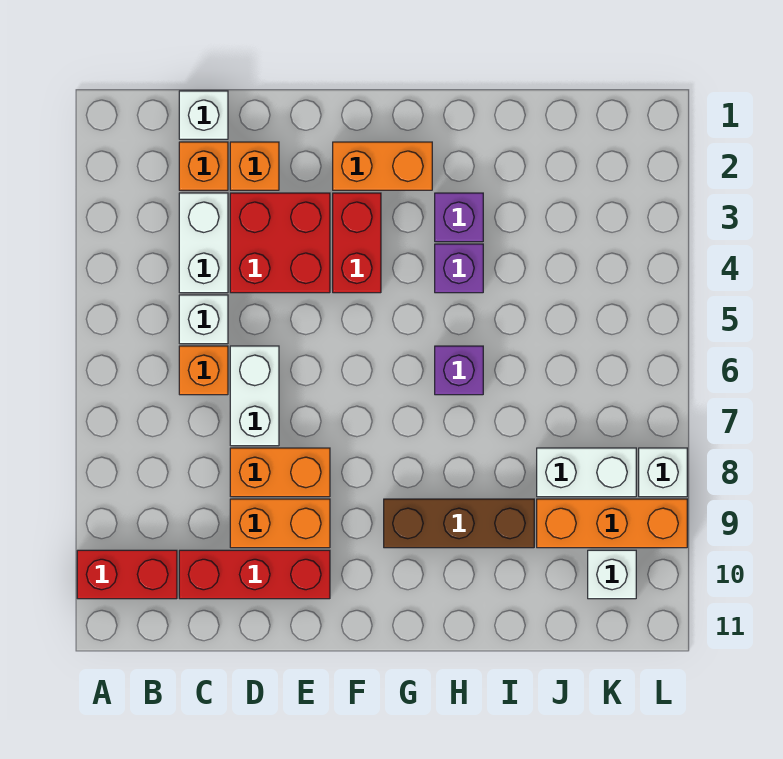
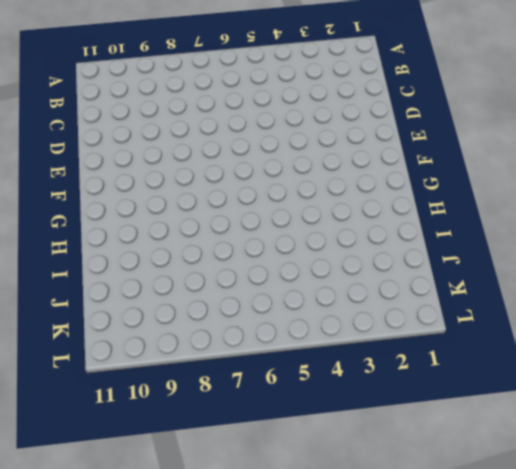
none -> red 1x2 brick [77,550,177,599]
none -> white 1x1 brick [179,91,228,139]
none -> orange 1x1 brick [179,142,228,190]

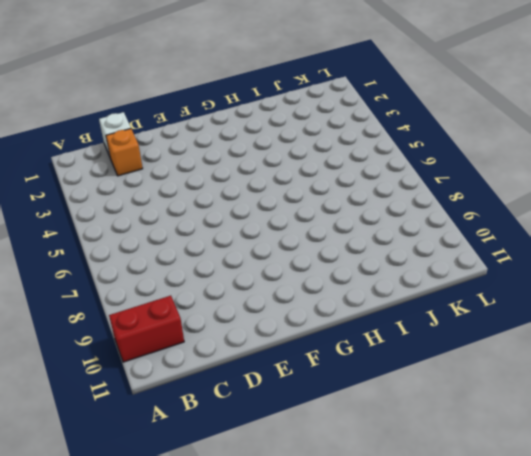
none -> white 1x2 brick [179,193,228,293]
none -> white 1x1 brick [179,295,228,344]
none -> orange 1x1 brick [179,346,228,395]

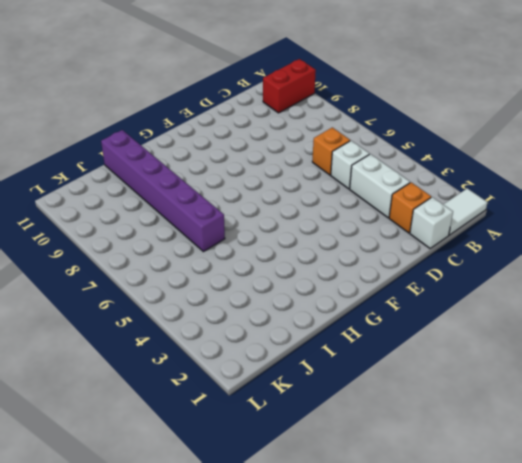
white 1x2 tile [443,188,488,235] -> none
purple 1x6 brick [101,130,225,252] -> brown 1x3 brick [384,499,534,548]
none -> red 1x3 brick [179,550,330,599]
none -> orange 1x1 brick [230,142,279,190]
none -> red 2x2 brick [230,193,330,293]

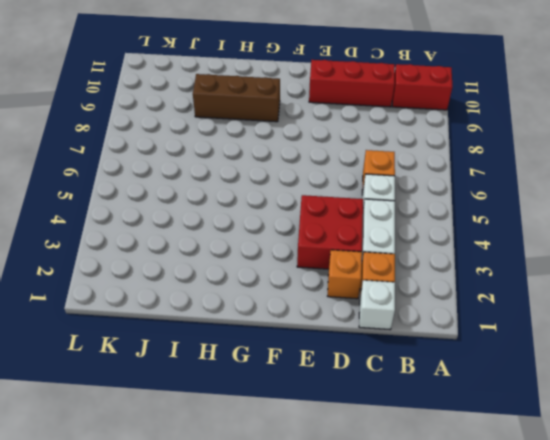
none -> white 1x2 brick [230,346,279,446]
none -> orange 1x2 brick [230,448,330,497]
none -> orange 1x2 brick [230,499,330,548]

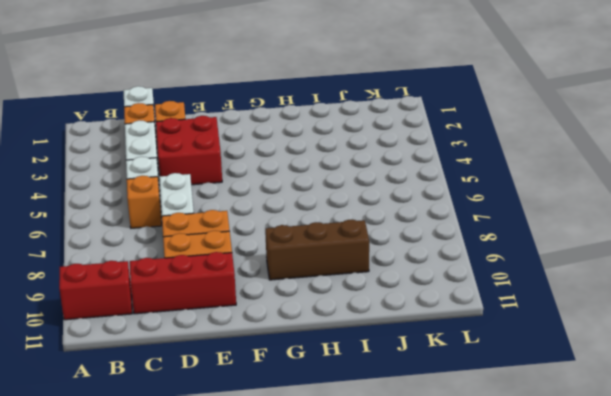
none -> orange 1x2 brick [333,142,432,190]
none -> red 1x2 brick [333,193,381,293]
none -> purple 1x1 brick [435,193,483,242]

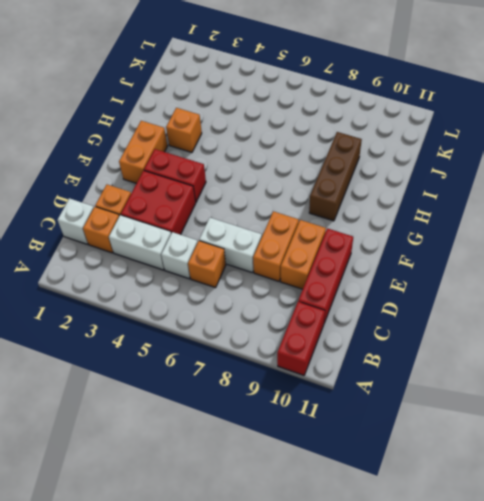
orange 1x1 brick [166,108,202,152] -> purple 1x1 brick [435,193,483,242]
none -> purple 1x1 brick [435,244,483,293]
none -> purple 1x1 brick [435,346,483,395]
none -> white 1x2 brick [537,448,636,497]

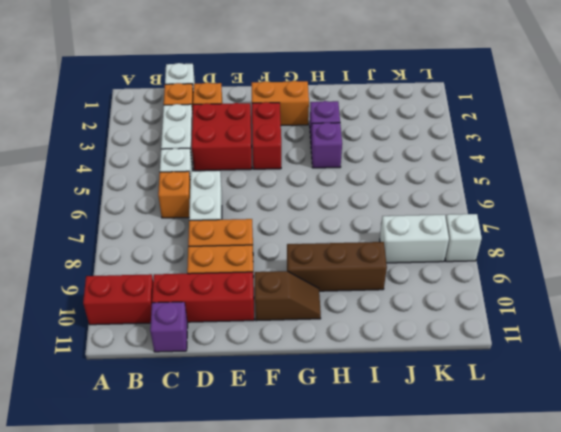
purple 1x1 brick [150,302,188,352] -> purple 1x1 brick moved to [435,346,483,395]
brown 1x2 slope [255,271,321,321] -> none
none -> orange 1x3 brick [537,499,687,548]
none -> white 1x1 brick [588,550,636,599]

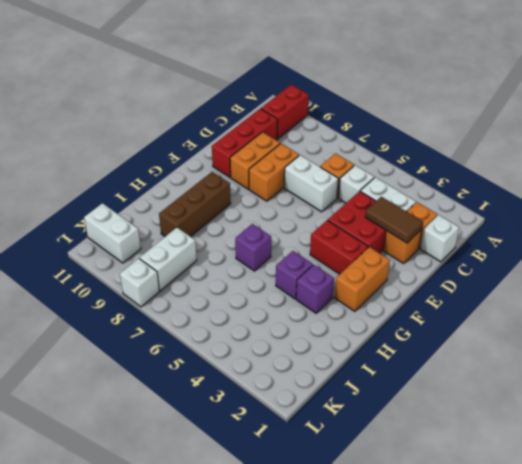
brown 1x2 tile [365,197,423,243] -> none
white 1x2 brick [84,203,141,263] -> white 1x1 brick [588,550,636,599]
none -> orange 1x3 brick [537,499,687,548]

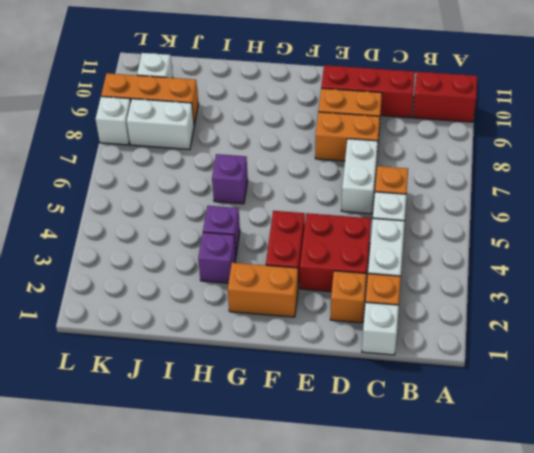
none -> brown 1x3 brick [384,499,534,548]

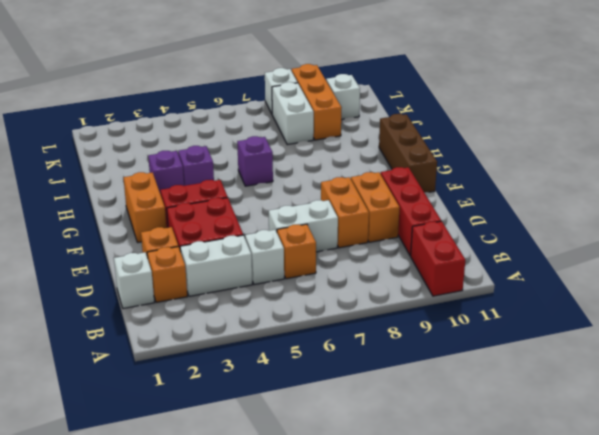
brown 1x3 brick [379,114,437,193] -> brown 1x3 brick moved to [384,499,534,548]

